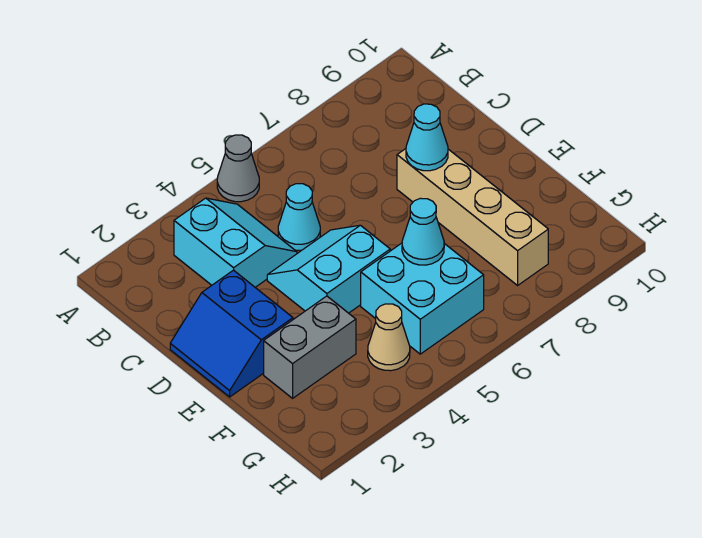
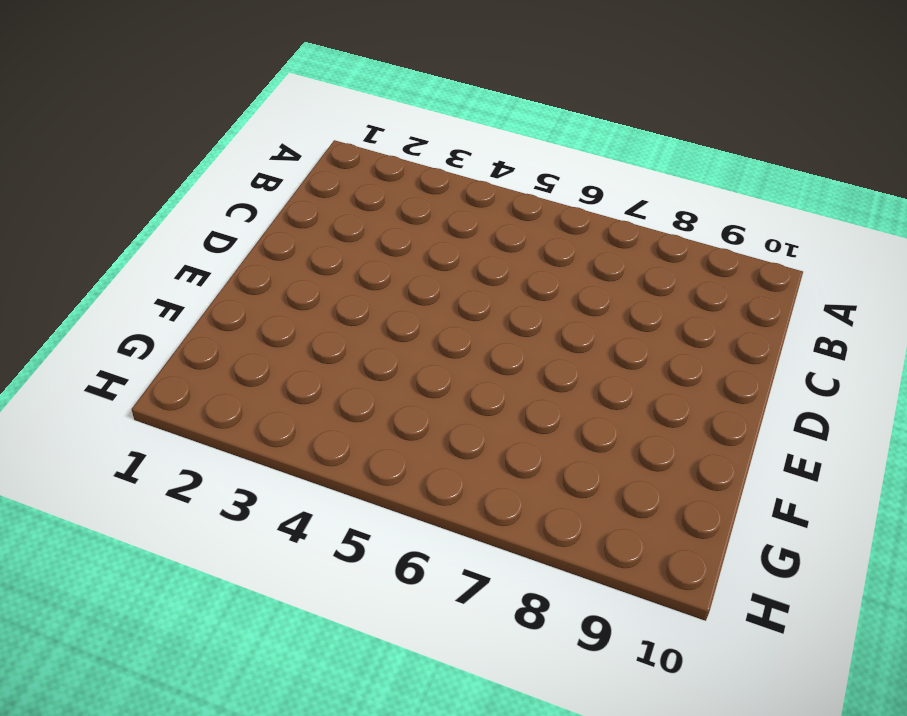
none -> grey 1x1 cone [217,135,259,202]
none -> cyan 2x2 slope [174,198,297,287]

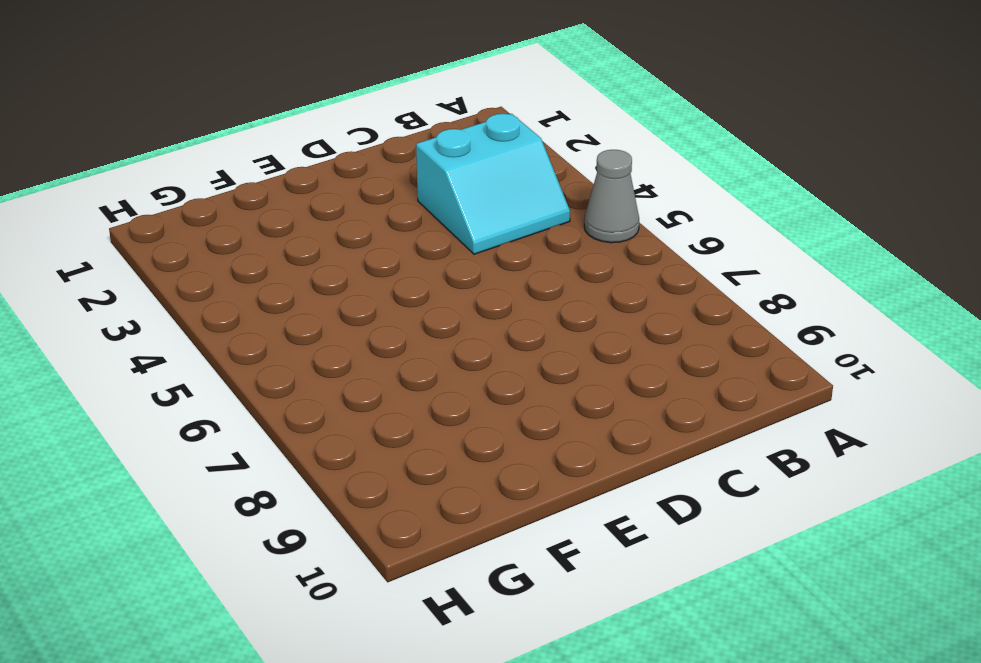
none -> cyan 1x1 cone [278,184,320,250]
none -> blue 2x2 slope [170,270,293,397]

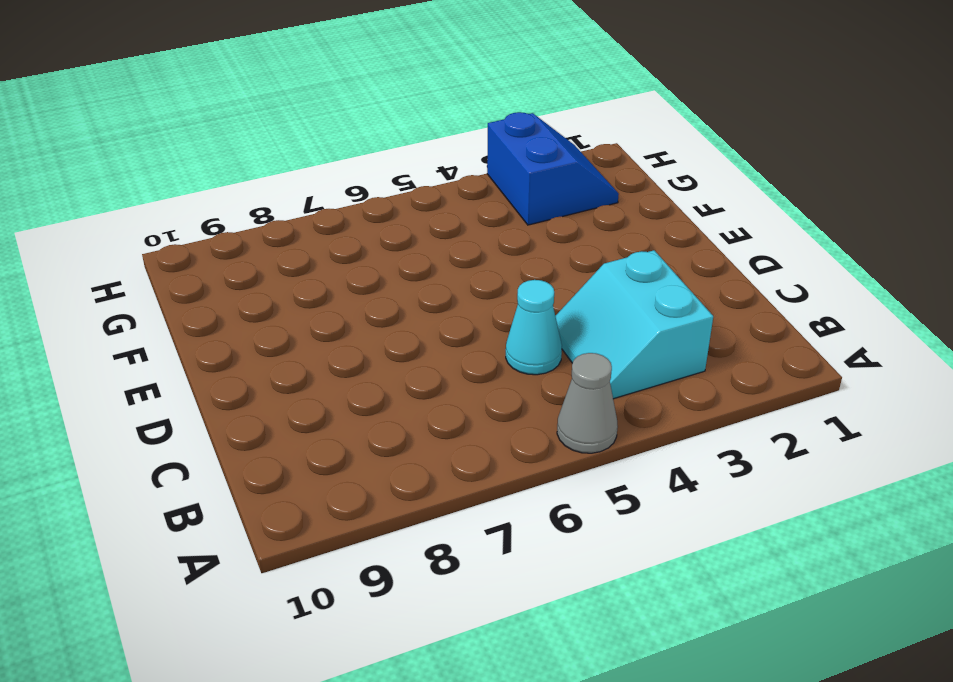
blue 2x2 slope [487,112,619,225] -> blue 2x2 slope moved to [170,270,293,397]
none -> cyan 2x2 slope [267,225,390,313]
none -> tan 1x4 brick [397,149,548,285]

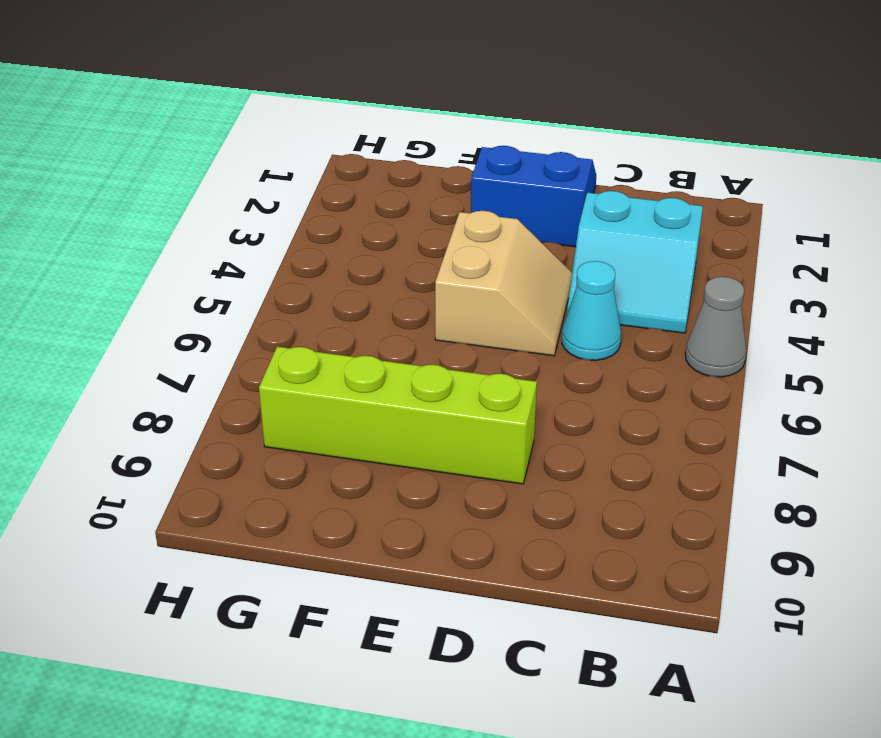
tan 2x2 slope [435,211,572,356] -> cyan 2x2 slope [267,225,390,313]
lime 1x4 brick [259,347,537,484] -> tan 1x4 brick [397,149,548,285]
none -> grey 1x2 brick [264,296,356,398]
none -> cyan 2x2 brick [361,243,484,354]

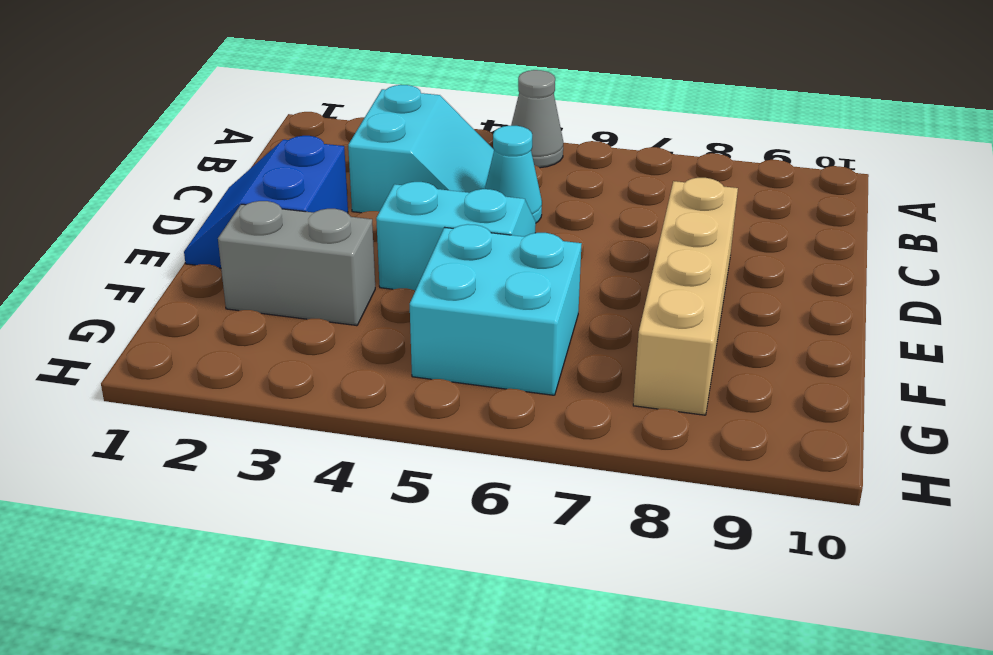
none -> tan 1x1 cone [368,304,410,371]
none -> cyan 1x1 cone [406,104,448,171]

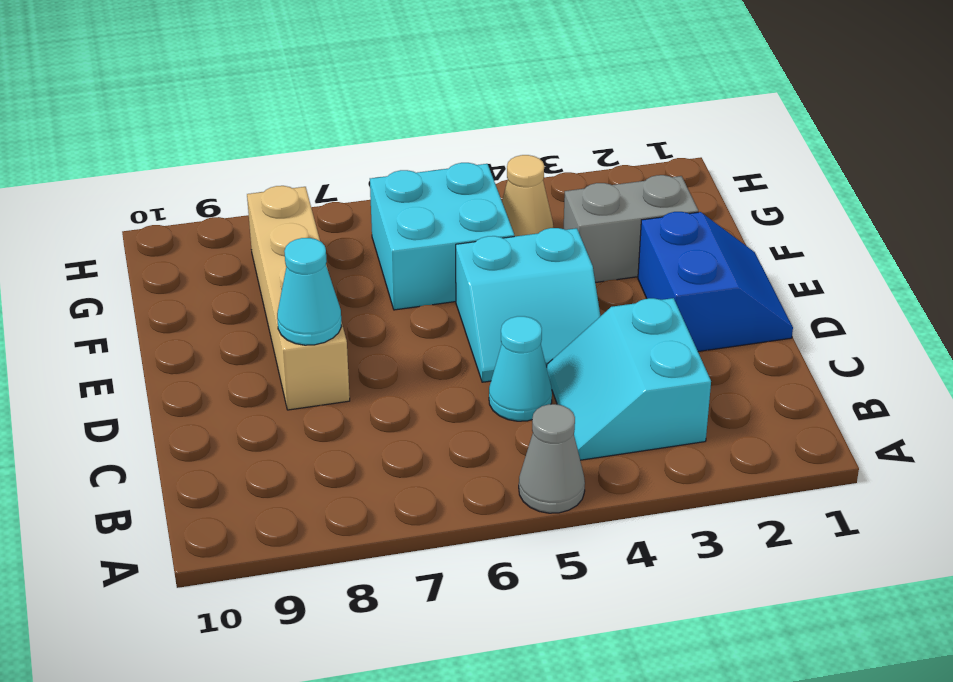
none -> cyan 1x1 cone [402,198,444,265]

